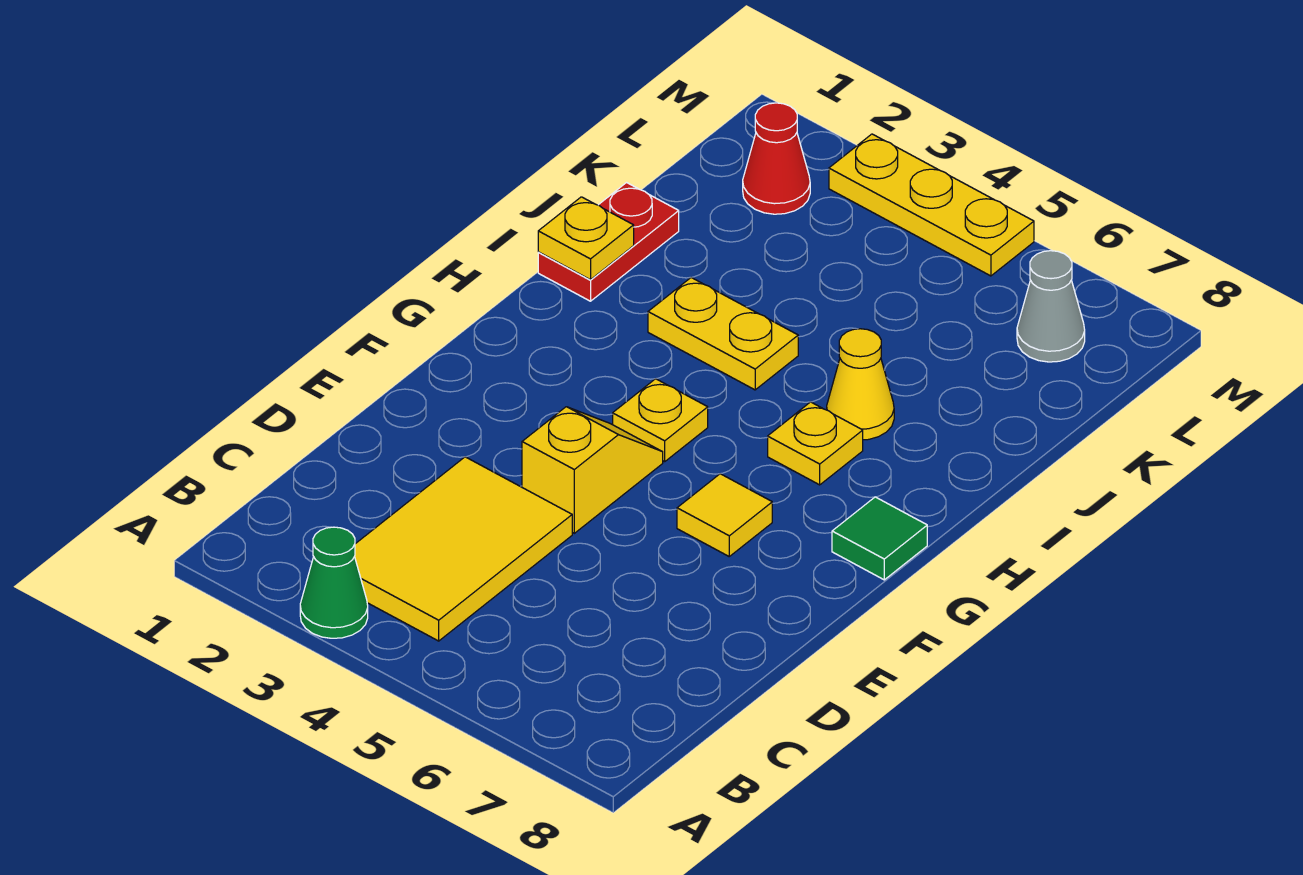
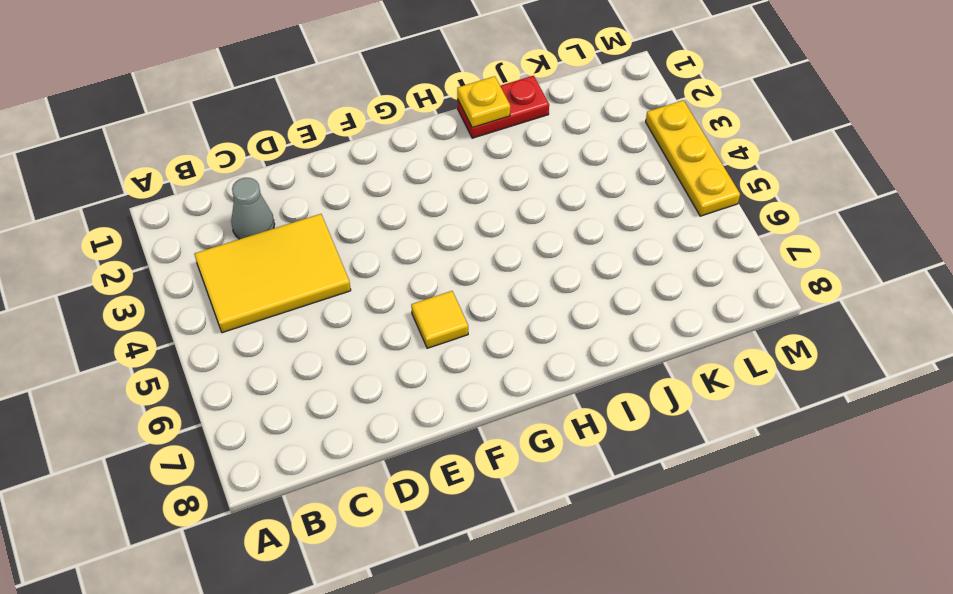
grey 1x1 cone [231,178,275,239] -> grey 1x1 cone moved to [1017,251,1085,362]
none -> green 1x1 cone [300,527,368,638]
none -> yellow 1x2 slope [522,407,663,533]
none -> yellow 1x1 plate [613,379,708,462]

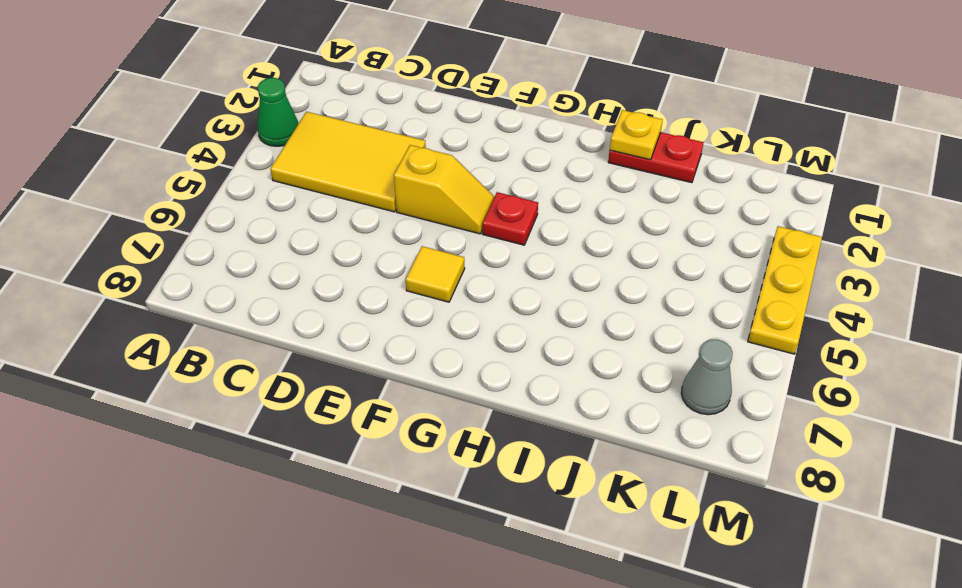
red 1x1 plate [483,192,538,245] -> yellow 1x1 plate [613,379,708,462]
none -> green 1x1 tile [832,497,927,580]
none -> yellow 1x1 plate [768,402,863,485]
none -> yellow 1x2 plate [648,277,798,390]

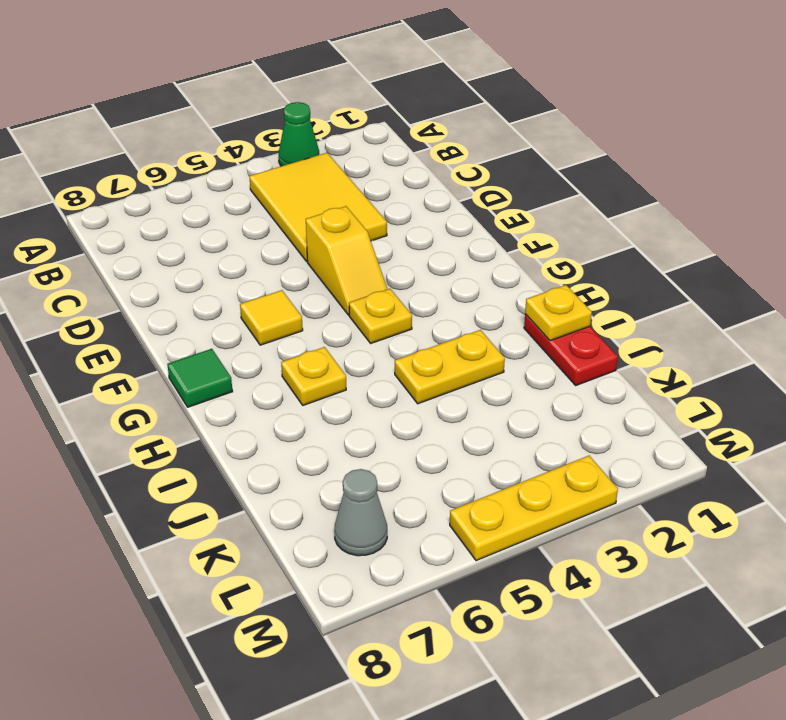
none -> yellow 1x1 cone [827,329,894,440]
none -> red 1x1 cone [743,103,810,214]

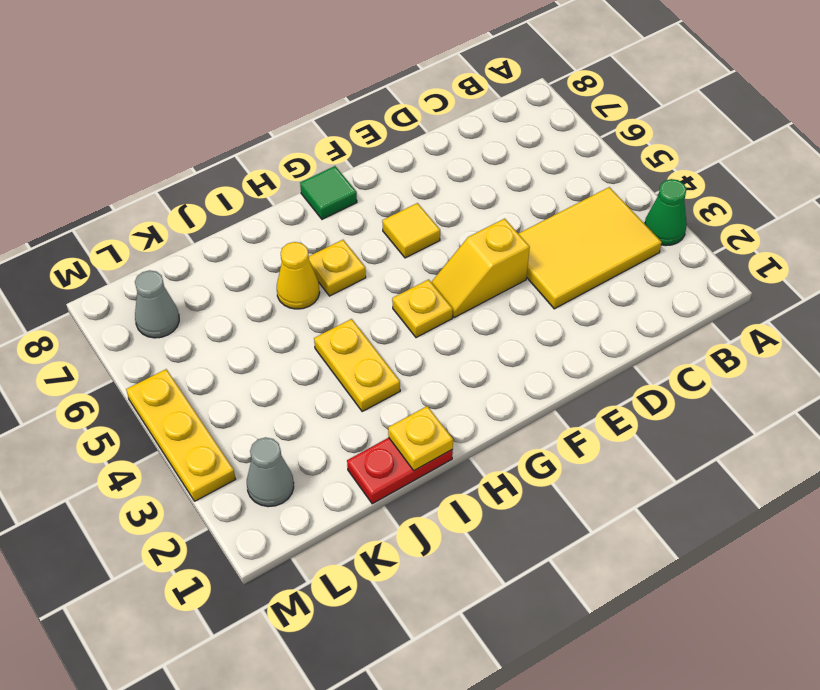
grey 1x1 cone [247,437,294,507] -> red 1x1 cone [743,103,810,214]

